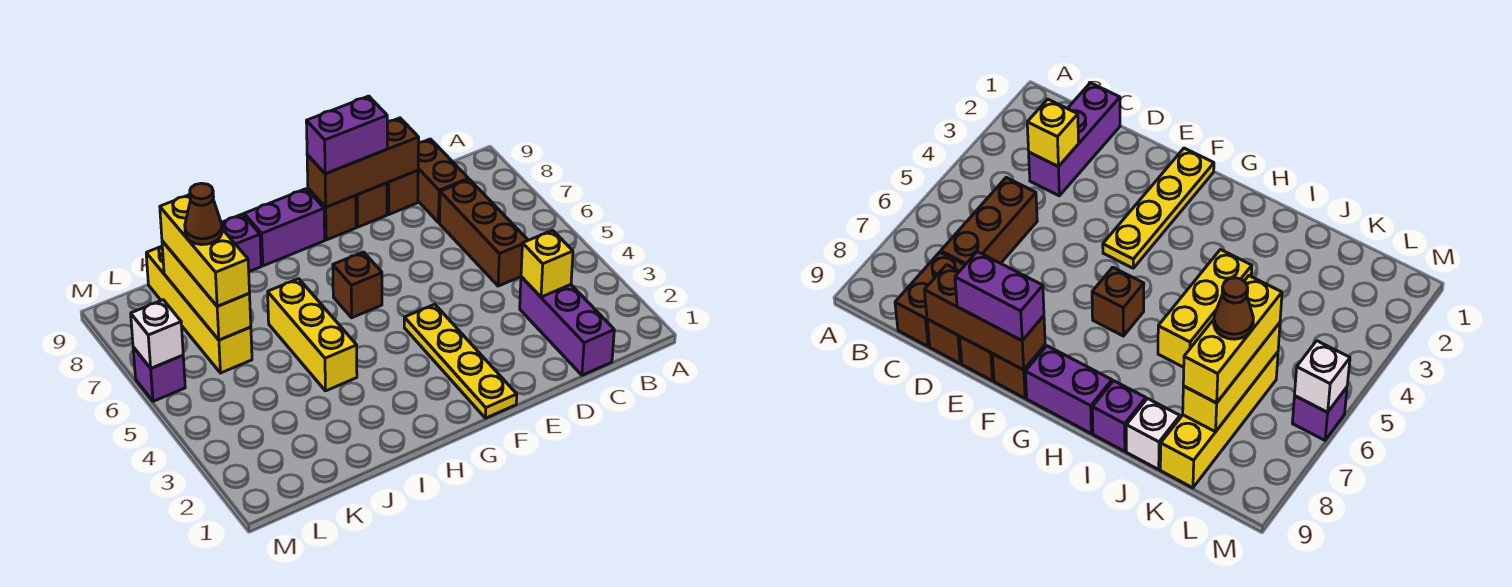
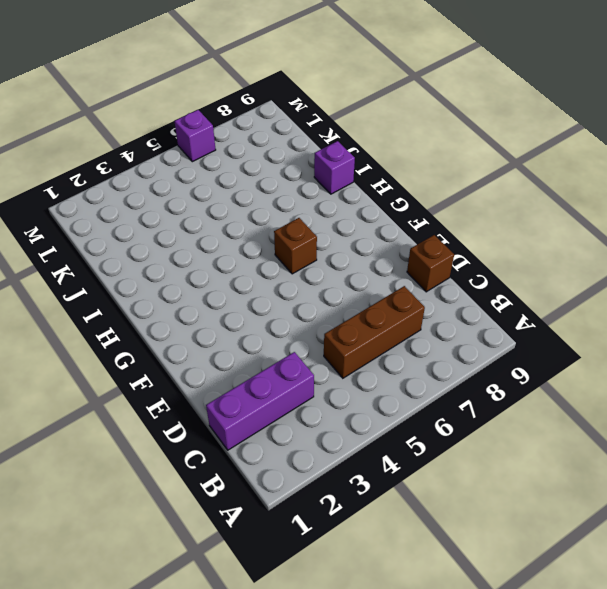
none -> brown 1x2 brick [418,139,469,222]
none -> brown 1x1 brick [356,183,387,227]
none -> yellow 1x4 plate [404,304,517,418]

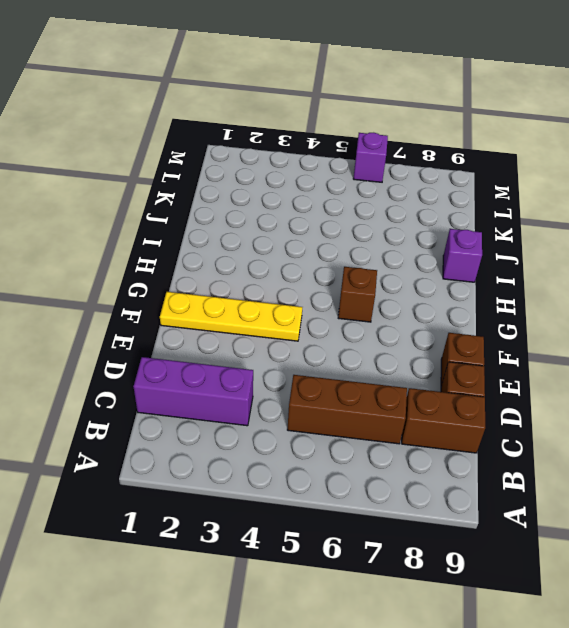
none -> brown 1x1 brick [308,188,356,240]
none -> purple 1x2 brick [244,189,325,266]
none -> yellow 1x3 brick [268,279,357,391]

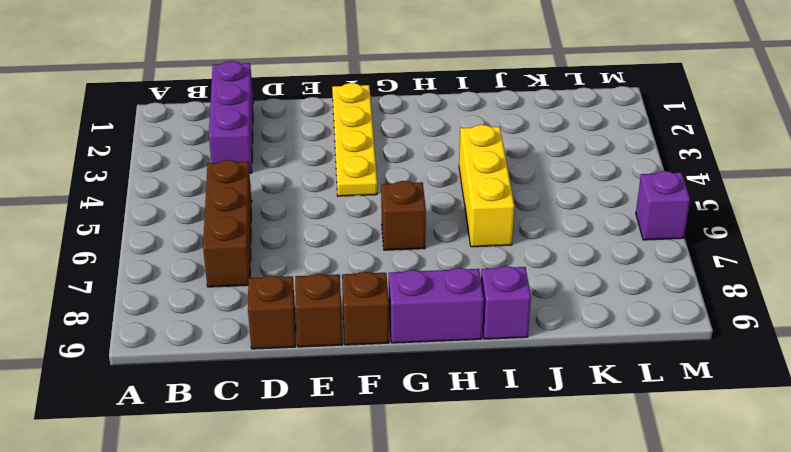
none -> brown 1x2 brick [418,139,469,222]
none -> white 1x1 brick [1126,399,1180,469]
none -> yellow 1x4 brick [146,246,252,373]

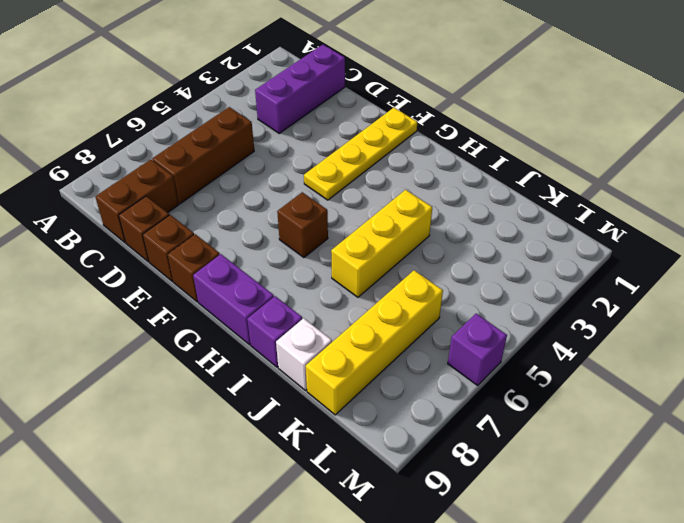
none -> yellow 1x1 brick [521,230,573,297]
none -> brown 1x3 brick [307,118,419,207]
none -> yellow 1x3 brick [162,241,251,340]

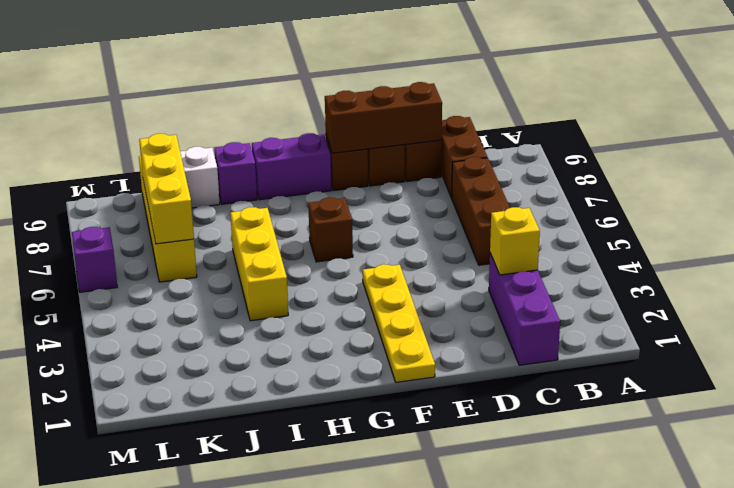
none -> white 1x1 brick [131,300,183,368]
none -> purple 1x2 brick [306,96,387,174]
none -> yellow 1x3 brick [160,195,250,306]

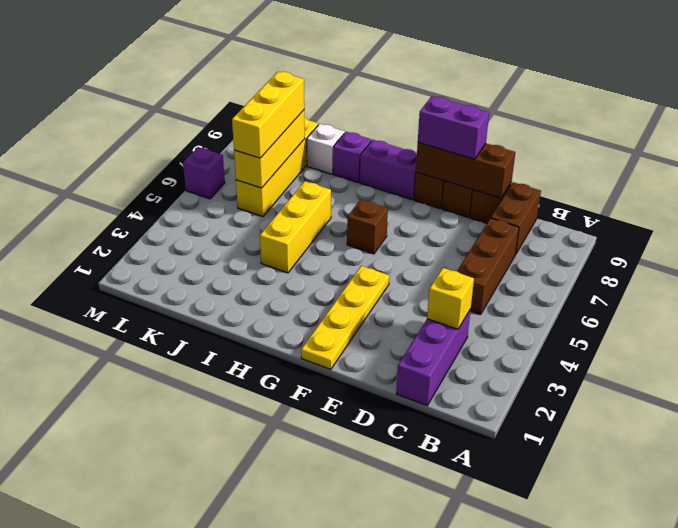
none -> white 1x1 brick [131,300,183,368]
none -> brown 1x1 cone [185,183,222,245]

